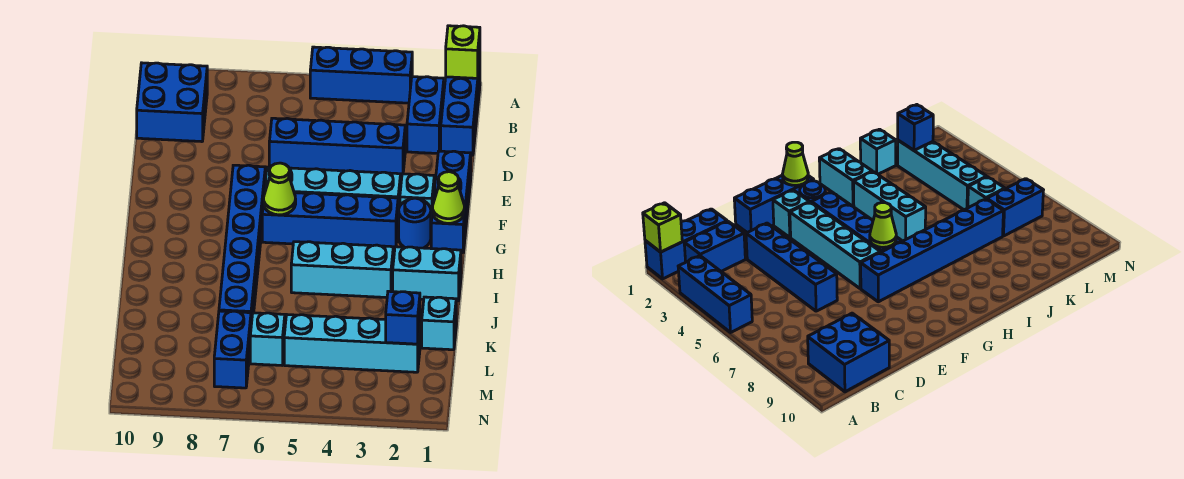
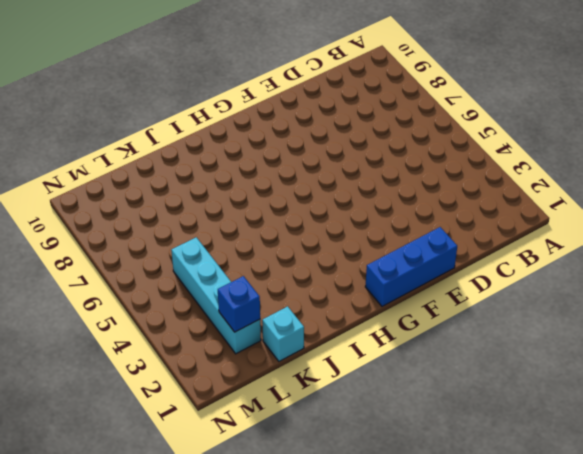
none -> blue 1x3 brick [441,61,480,155]
none -> blue 1x3 brick [310,47,412,103]
none -> blue 1x2 brick [407,77,444,154]

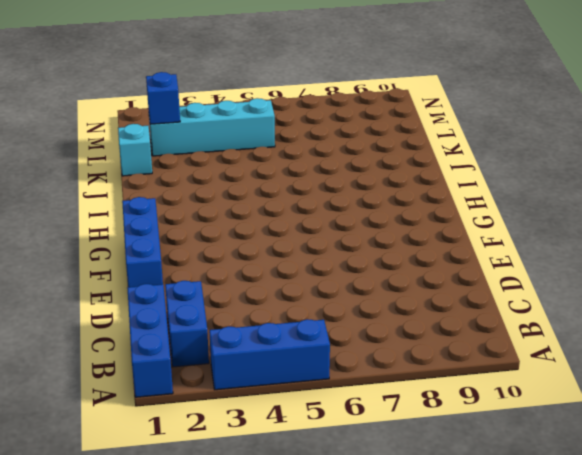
none -> blue 2x2 brick [137,63,207,142]
none -> blue 1x4 brick [269,118,405,176]
none -> cyan 1x1 brick [400,174,434,221]

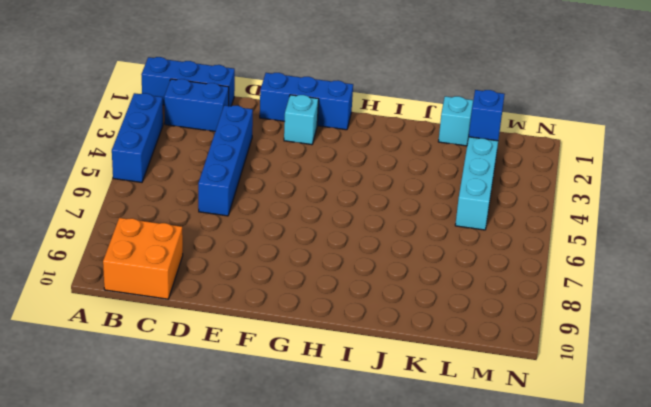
orange 2x2 brick [103,218,183,299] -> blue 2x2 brick [137,63,207,142]
none -> cyan 1x4 brick [265,167,401,222]
none -> blue 1x6 brick [219,165,265,324]
none -> blue 1x1 round brick [398,198,431,248]

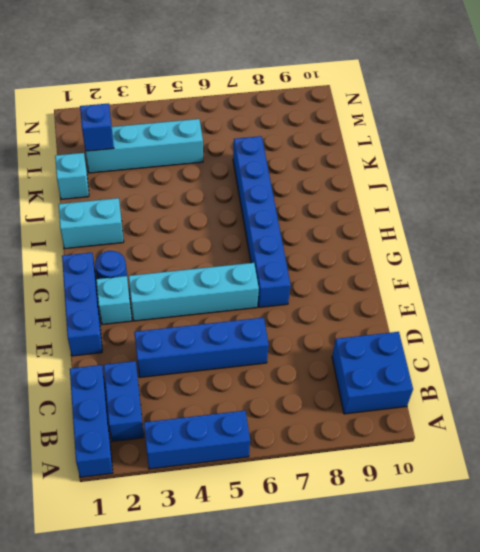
none -> blue 1x4 brick [262,192,398,249]
none -> cyan 1x3 brick [291,242,393,298]
none -> cyan 1x1 brick [250,313,285,365]

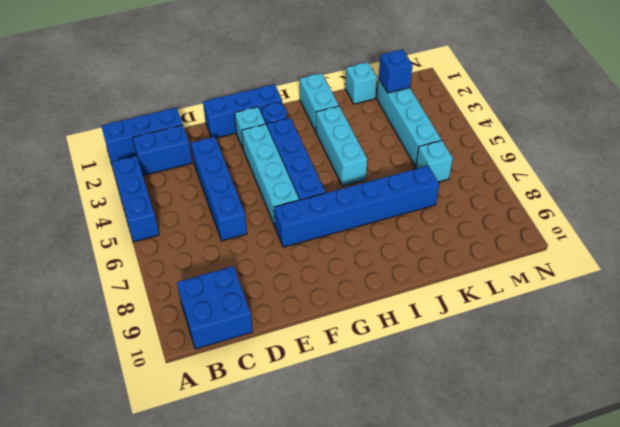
none -> blue 1x2 brick [214,311,251,388]
none -> lime 1x1 brick [446,26,480,78]
none -> lime 1x1 cone [432,172,465,223]

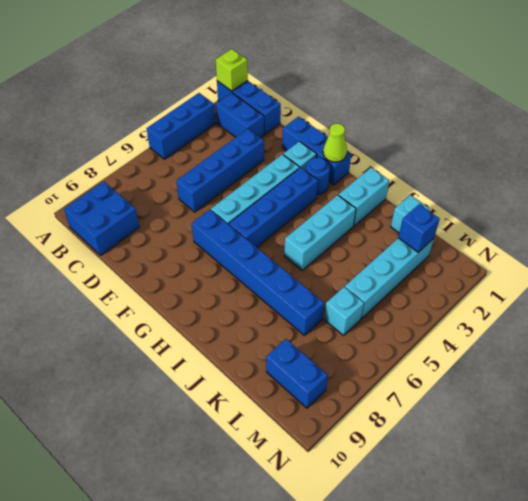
blue 1x2 brick [266,339,328,408] -> blue 1x2 brick moved to [214,311,251,388]
none -> lime 1x1 cone [263,163,296,215]

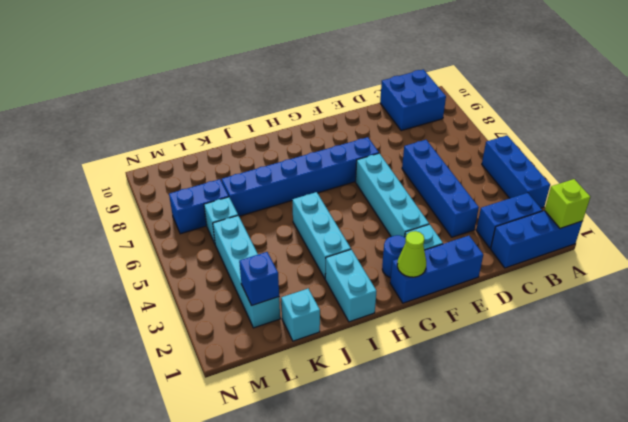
none -> blue 1x4 brick [262,192,398,249]
none -> lime 1x1 cone [263,163,296,215]

